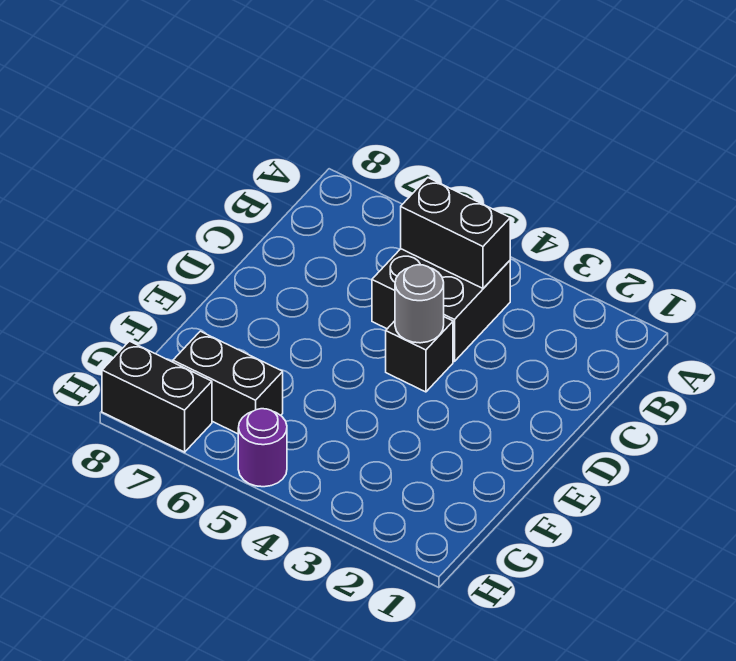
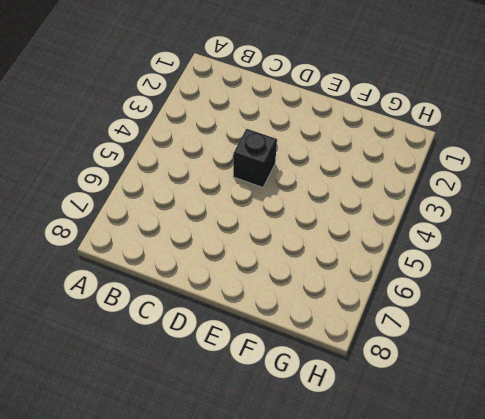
none -> black 2x2 brick [372,249,510,362]
none -> black 1x2 brick [173,331,283,434]

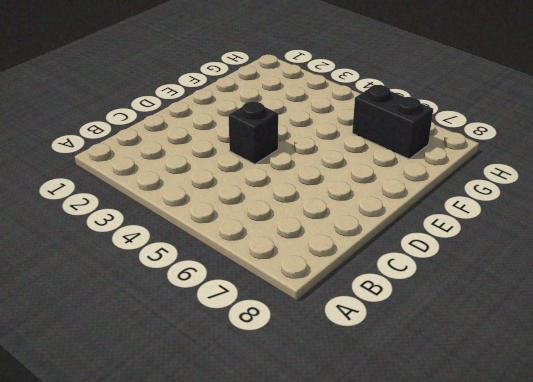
none -> black 2x2 brick [372,249,510,362]
none -> purple 1x1 round brick [238,409,287,487]

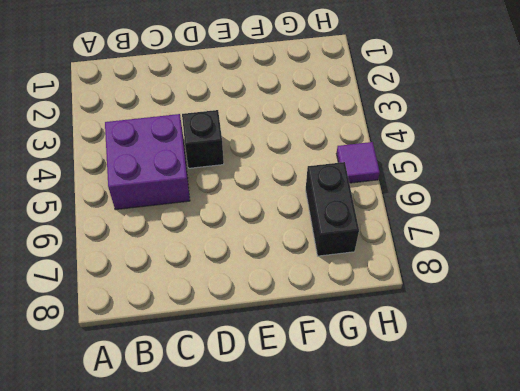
purple 2x2 brick [105,114,190,210] -> black 2x2 brick [372,249,510,362]
purple 1x1 tile [336,142,380,183] -> purple 1x1 round brick [238,409,287,487]
none -> black 1x2 brick [102,341,212,452]
none -> black 1x2 brick [401,178,510,288]

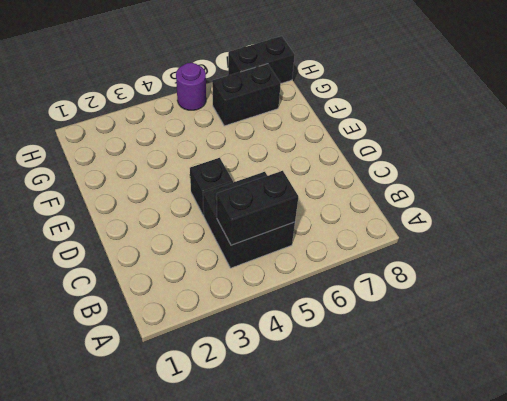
none -> grey 1x1 round brick [395,265,444,343]

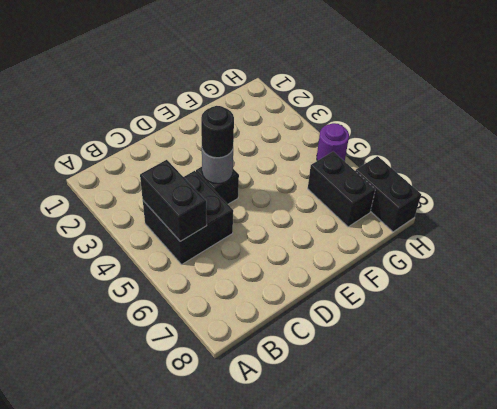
black 1x1 round brick [201,106,234,158] -> none

